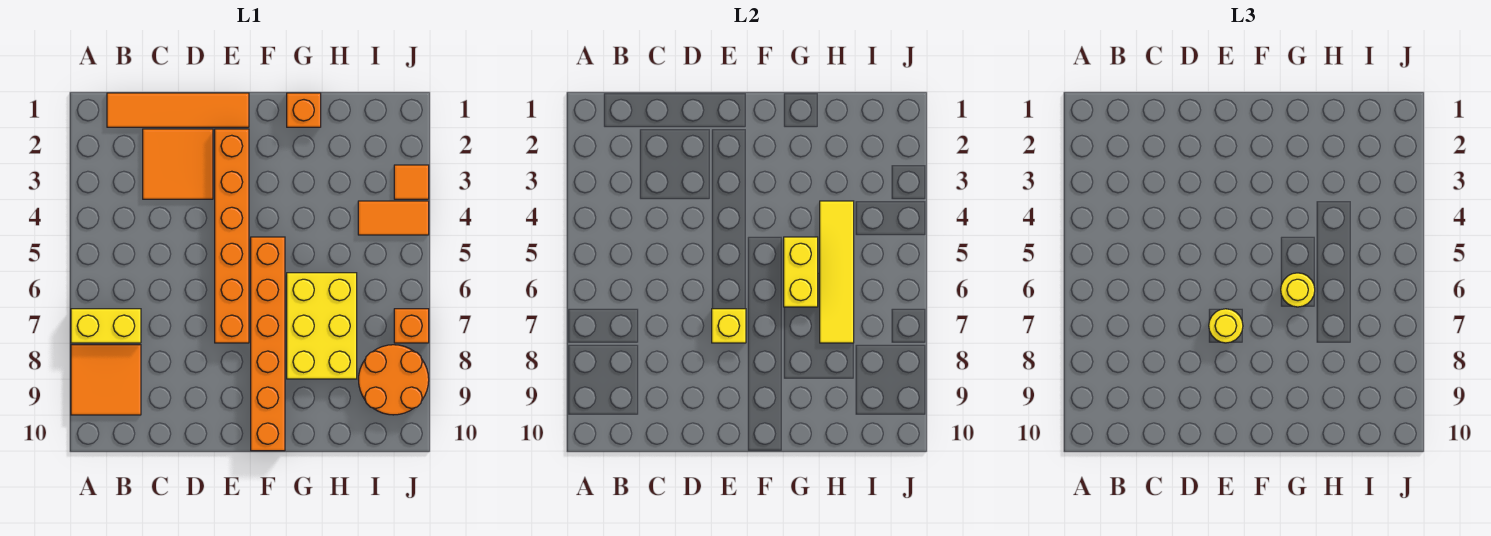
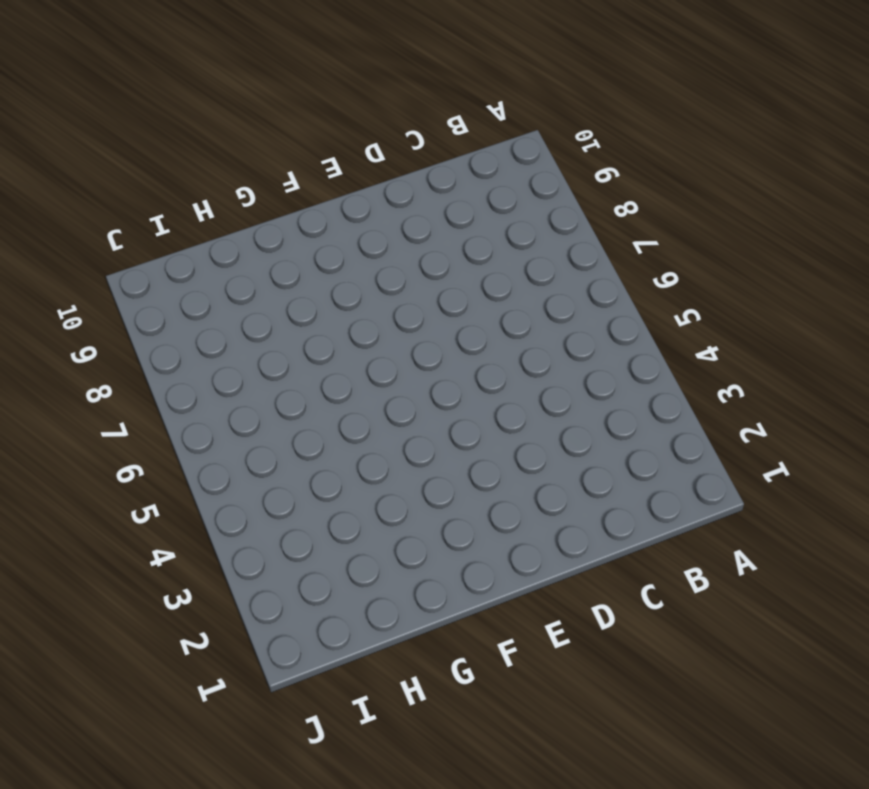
none -> yellow 1x2 brick [71,309,141,343]
none -> orange 2x2 tile [71,345,141,415]
none -> orange 1x4 tile [107,93,249,127]

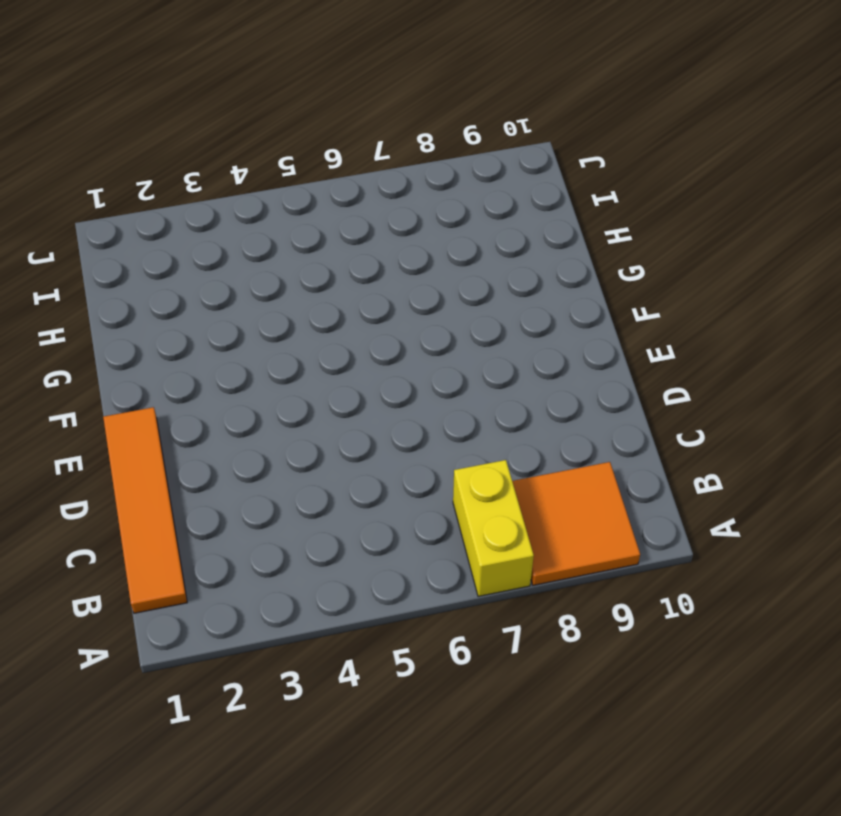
none -> orange 2x2 tile [143,129,213,199]
none -> orange 1x6 brick [215,129,249,343]
none -> orange 1x6 brick [251,237,285,451]

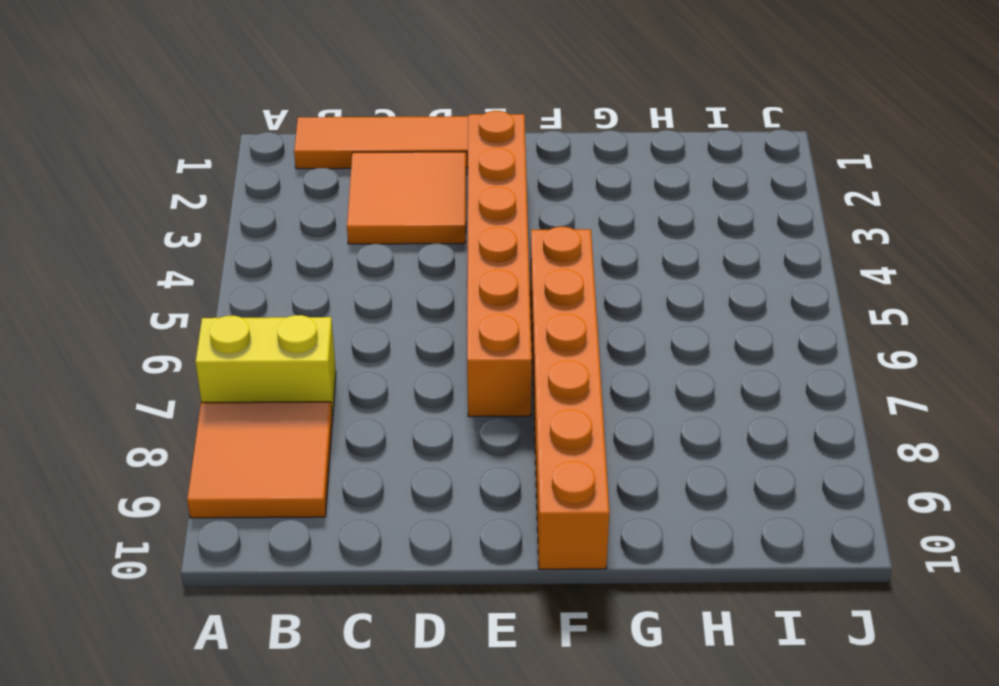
none -> orange 1x1 brick [287,93,321,127]
none -> yellow 2x3 brick [287,273,357,379]
none -> orange 1x2 tile [358,201,429,235]

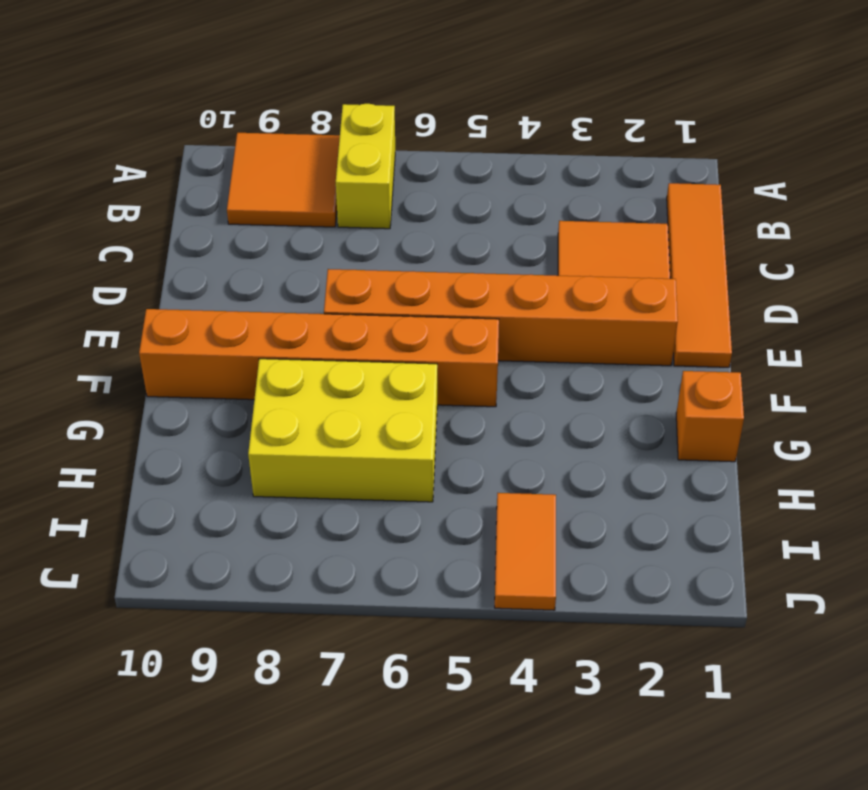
none -> orange 2x2 round brick [359,345,429,415]
none -> orange 1x1 tile [394,165,429,199]
none -> orange 1x1 brick [394,309,429,343]

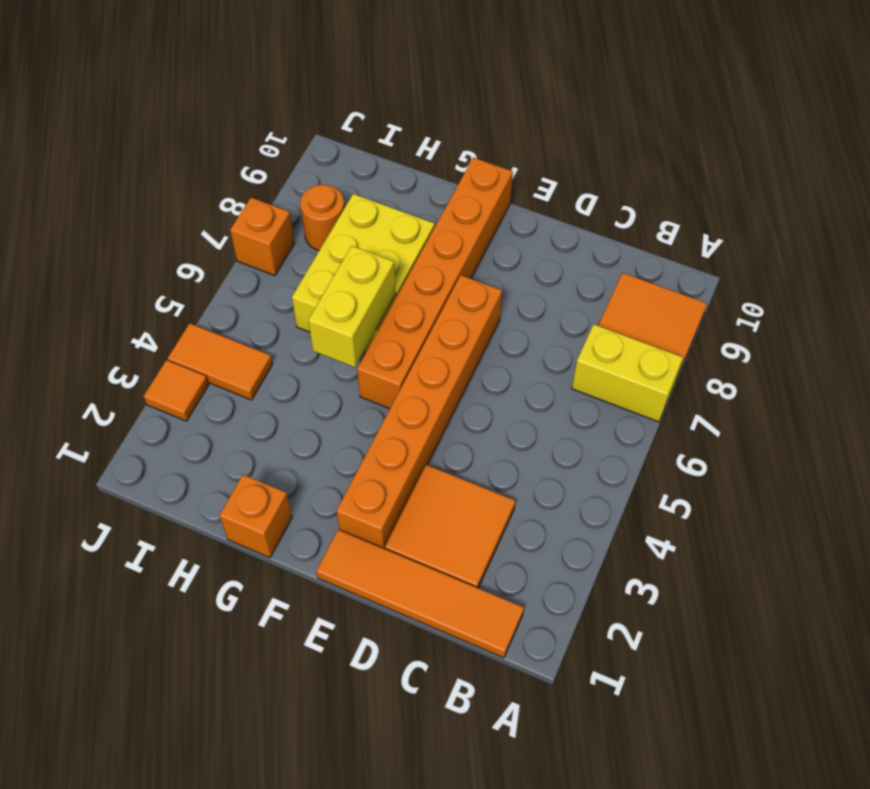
orange 1x1 round brick [300,185,344,250] -> orange 2x2 round brick [359,345,429,415]
none -> yellow 1x1 brick [712,309,746,343]
none -> yellow 1x4 tile [820,201,854,343]
none -> yellow 1x1 round brick [1209,309,1243,343]

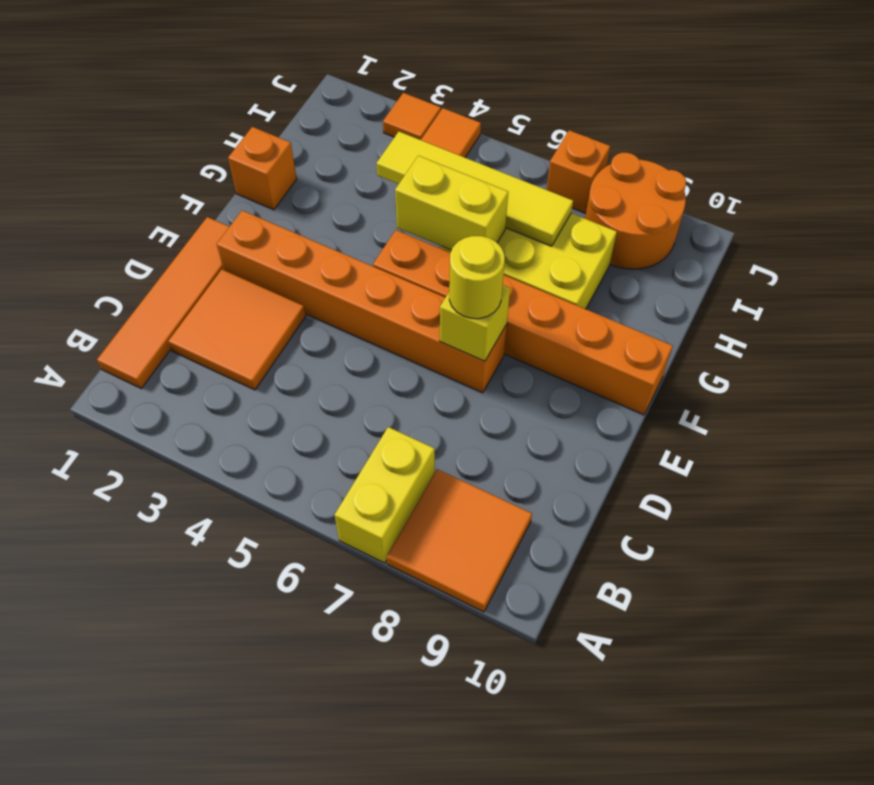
none -> yellow 1x1 round brick [1281,273,1315,307]

